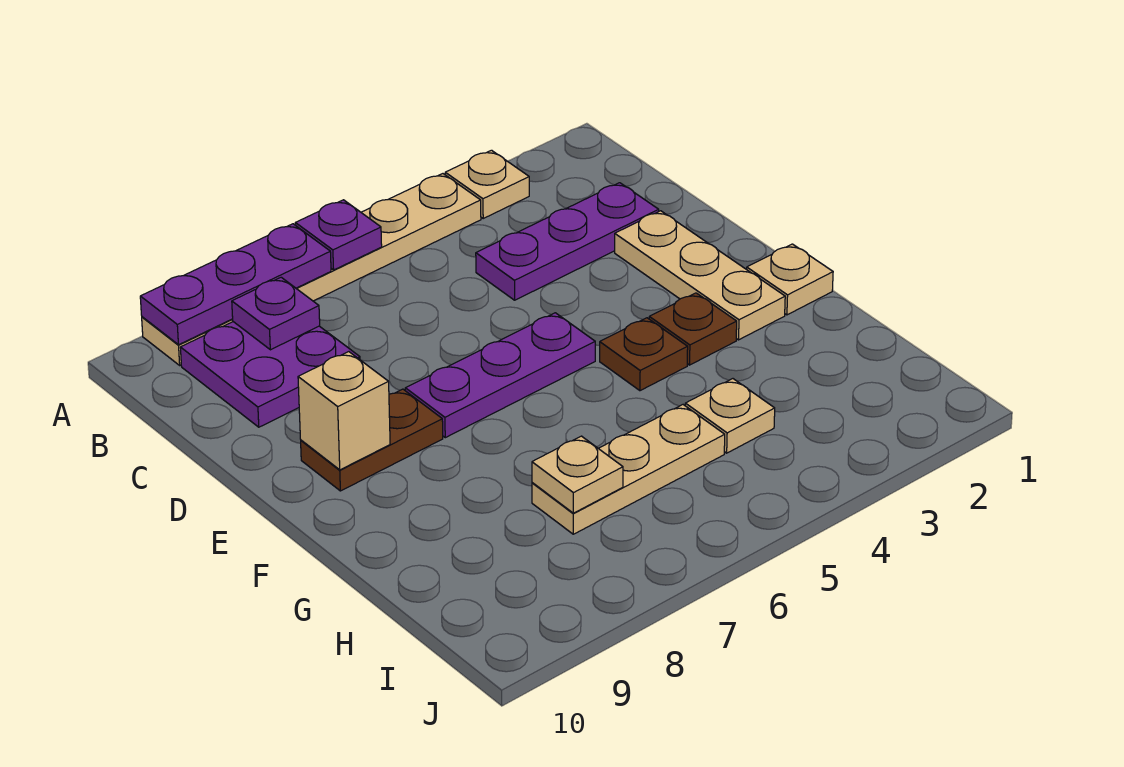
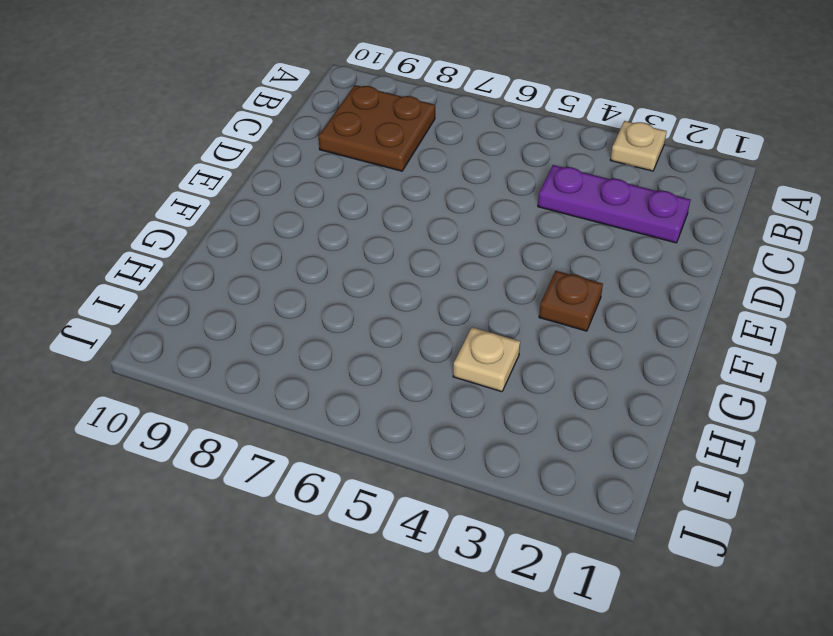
brown 2x2 plate [319,85,435,171] -> purple 2x2 plate [180,322,360,427]
none -> tan 1x6 plate [142,174,481,365]
none -> tan 1x3 plate [615,211,785,340]
none -> purple 1x3 plate [405,313,595,438]

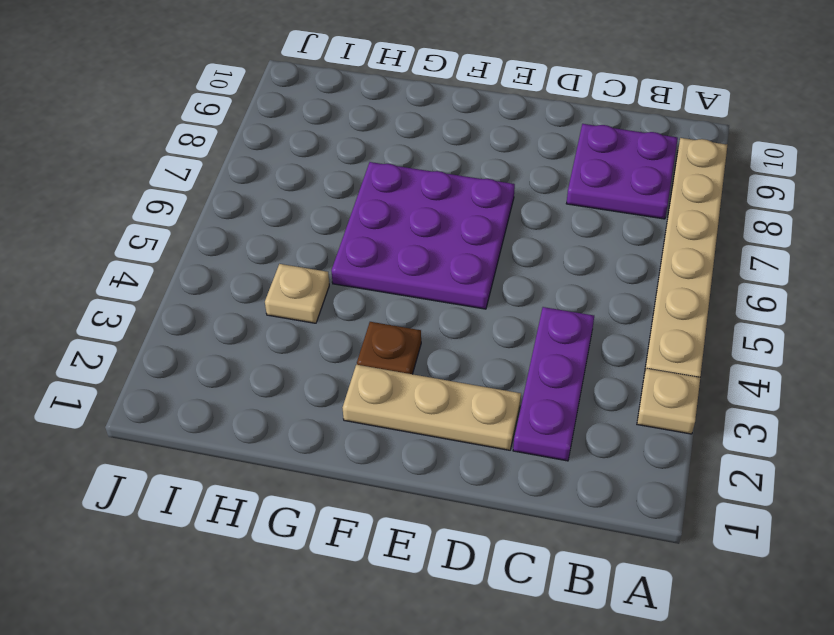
purple 3x3 plate [331,162,515,309] -> purple 1x3 plate [405,313,595,438]
none -> brown 1x2 plate [301,389,443,491]
none -> tan 1x1 plate [747,244,833,315]
none -> brown 1x1 plate [600,318,688,391]

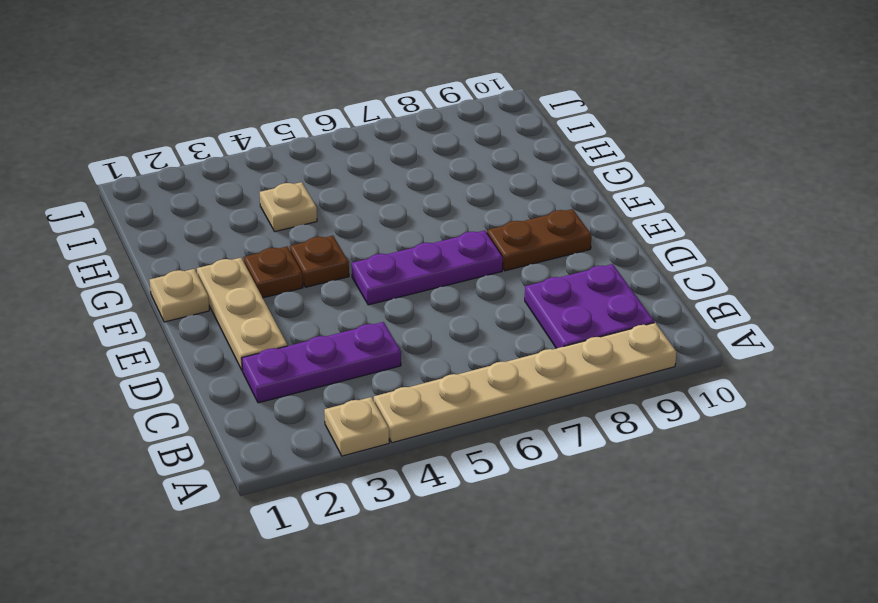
none -> tan 1x3 plate [532,405,725,534]
none -> purple 1x1 plate [295,200,382,270]
none -> purple 1x3 plate [140,224,331,345]

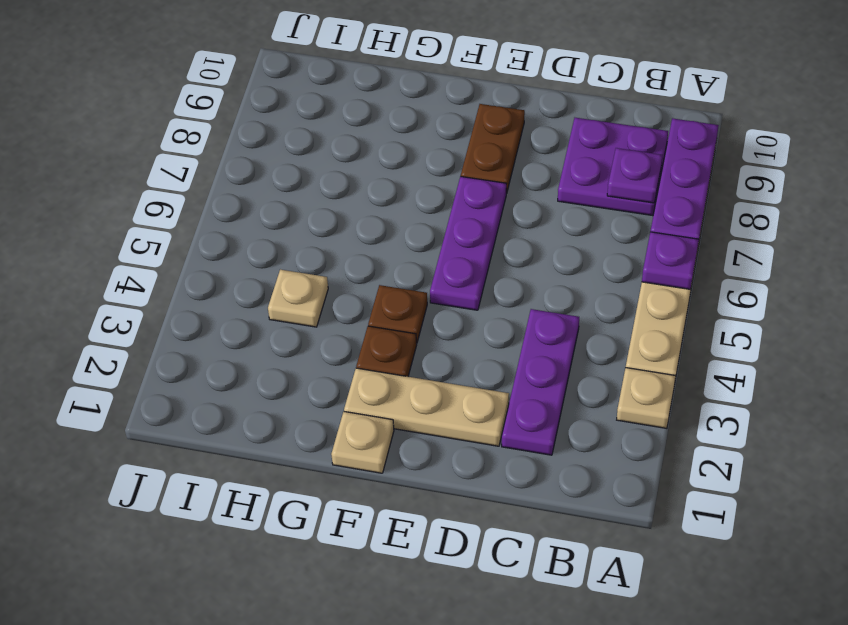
none -> tan 1x3 plate [532,405,725,534]
none -> tan 1x1 brick [298,352,390,470]
none -> tan 1x1 plate [532,436,623,513]

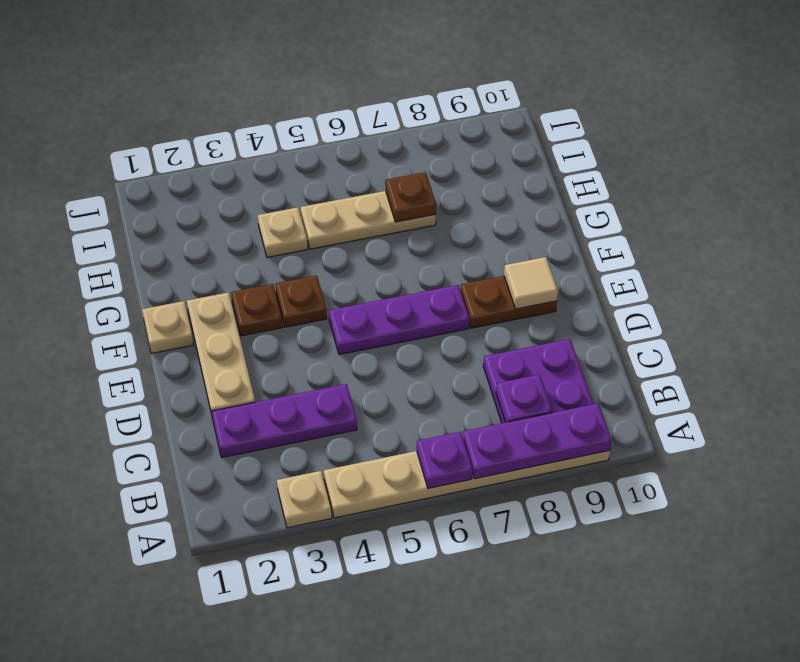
tan 1x1 tile [504,257,558,309] -> tan 1x1 brick [298,352,390,470]
brown 1x1 plate [385,172,436,222] -> tan 1x1 plate [532,436,623,513]

